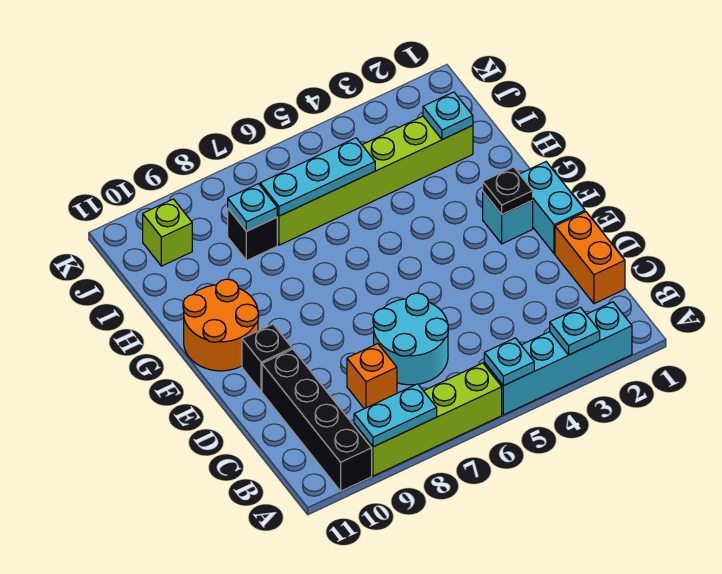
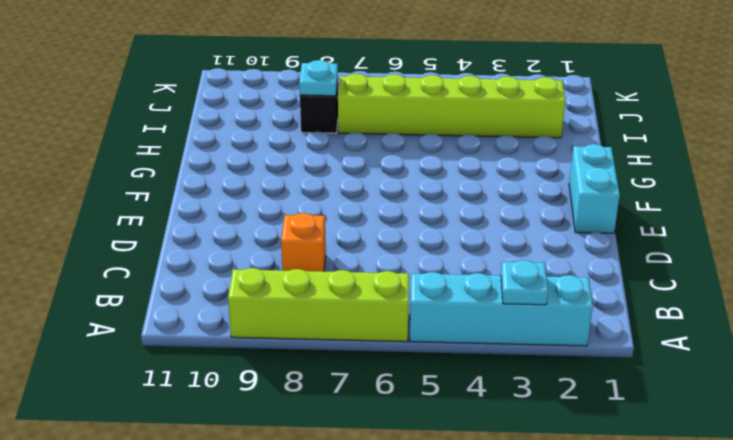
none -> black 1x4 brick [262,349,372,491]
none -> orange 1x2 brick [555,212,625,304]
none -> cyan 2x2 round brick [373,293,448,385]

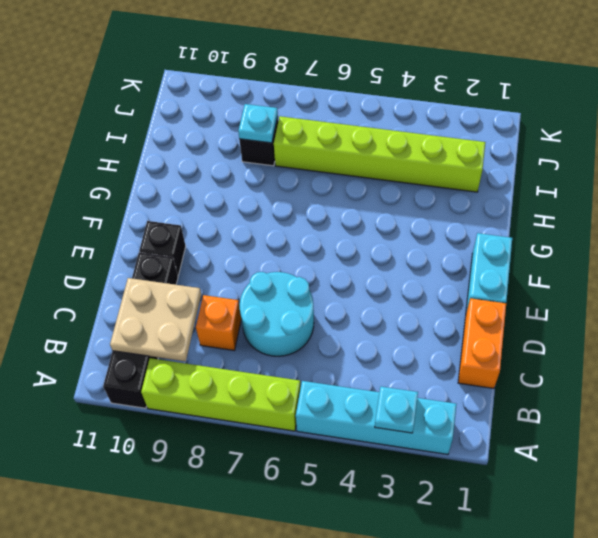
tan 2x2 plate [110,278,201,361] -> none
none -> cyan 1x1 brick [483,192,533,244]
none -> orange 2x2 round brick [183,279,259,371]
none -> lime 1x1 brick [143,199,192,266]

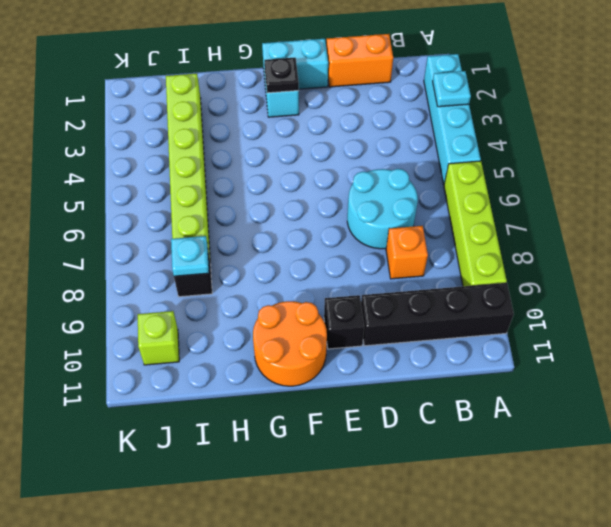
none -> cyan 1x1 plate [484,338,534,386]
none -> cyan 1x2 plate [354,384,437,447]
none -> cyan 1x1 plate [423,92,473,140]

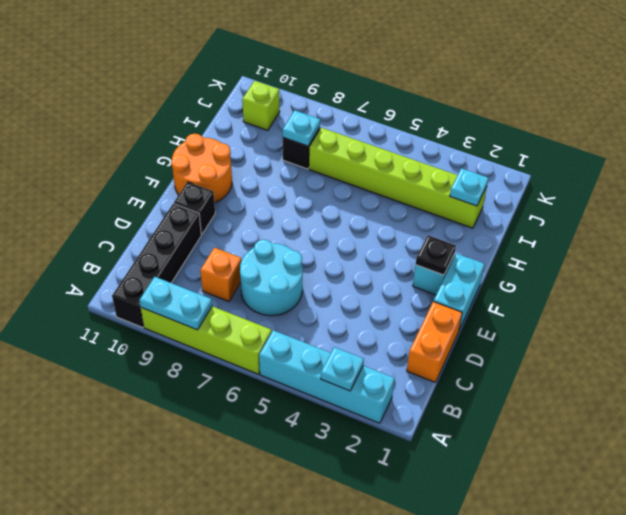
none -> cyan 1x1 plate [484,338,534,386]
none -> cyan 1x3 plate [260,138,375,216]

